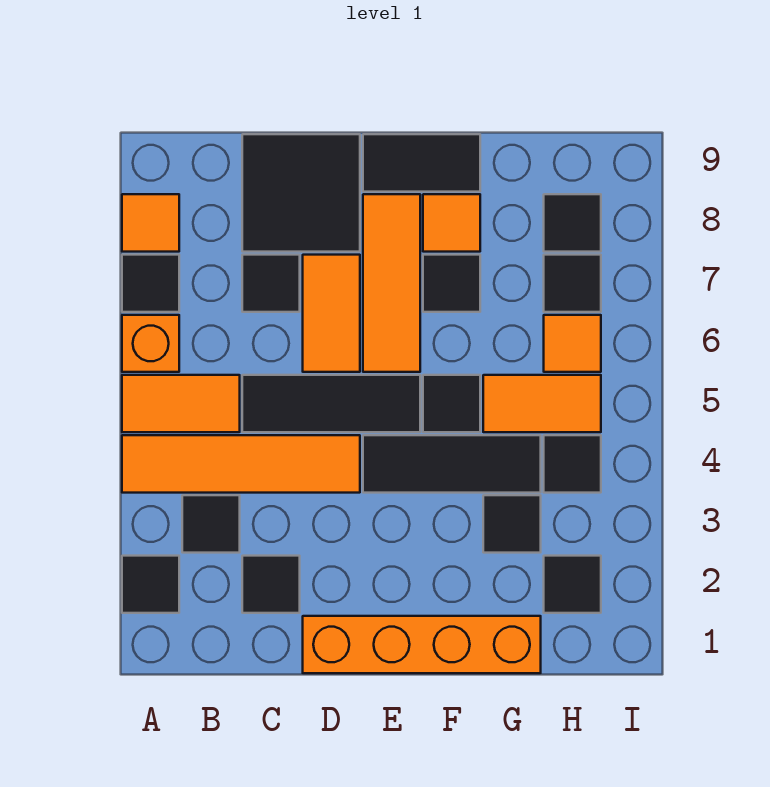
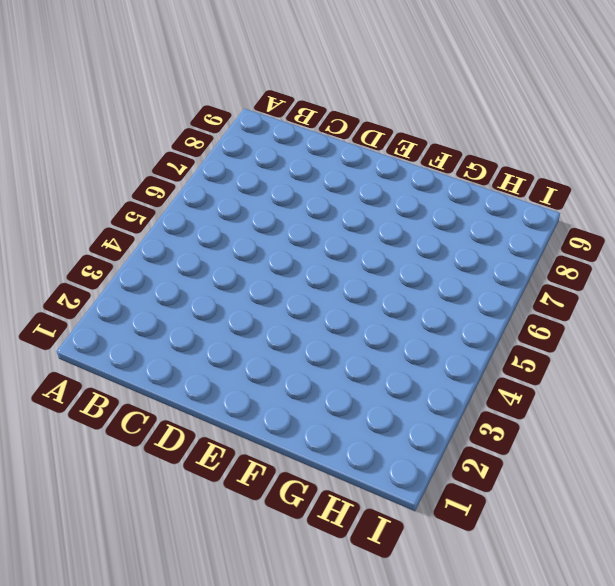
none -> black 1x1 tile [122,556,179,613]
none -> orange 1x4 tile [122,435,360,493]
none -> orange 1x2 tile [122,375,240,432]

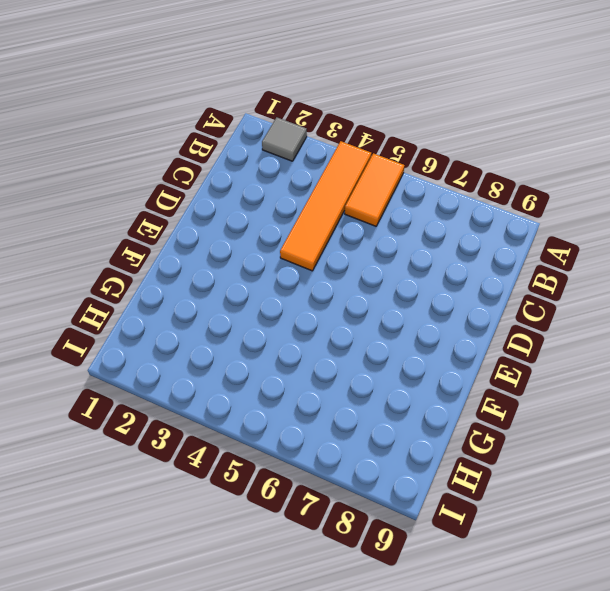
grey 1x1 tile [262,117,307,161] -> black 1x1 tile [122,556,179,613]
none -> orange 1x1 brick [122,315,179,372]
none -> black 1x1 tile [122,255,179,312]
none -> orange 1x1 tile [122,194,179,252]

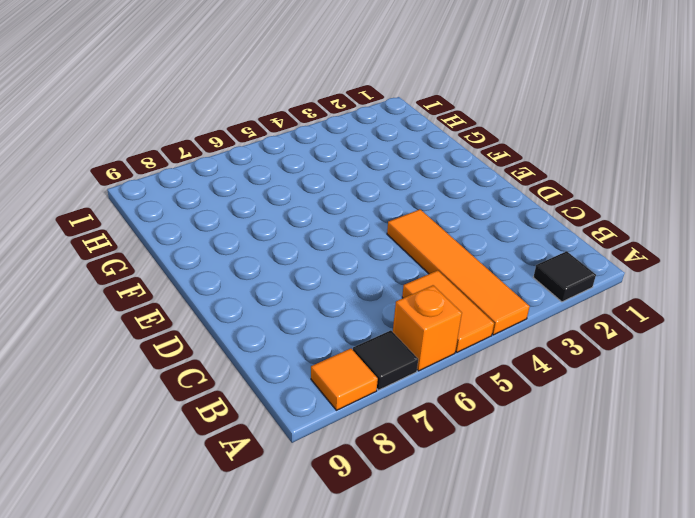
none -> black 1x1 tile [182,495,240,553]
none -> black 1x1 tile [242,556,300,613]
none -> black 1x3 tile [242,375,420,432]

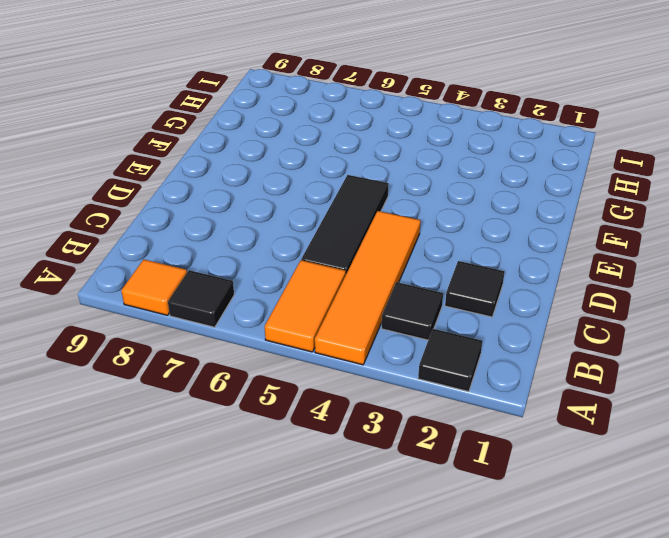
none -> orange 1x1 brick [122,315,179,372]
none -> black 1x1 tile [242,255,300,312]
none -> black 2x2 tile [242,134,360,252]

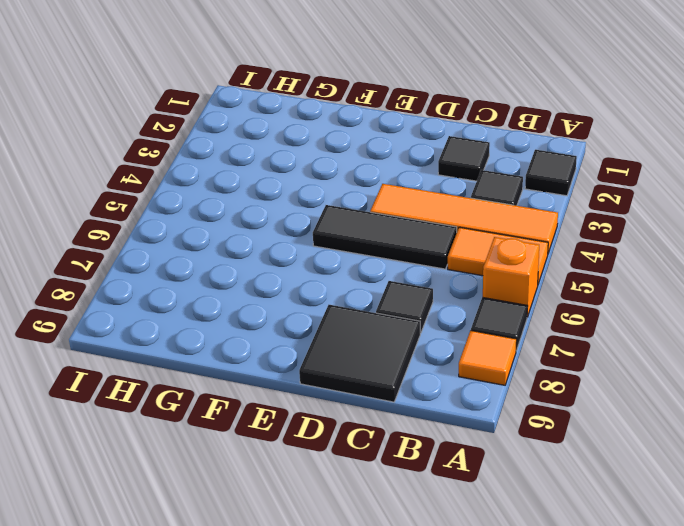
none -> orange 1x4 brick [303,616,541,673]
none -> orange 1x2 tile [303,255,360,372]
none -> black 1x3 tile [363,435,541,493]

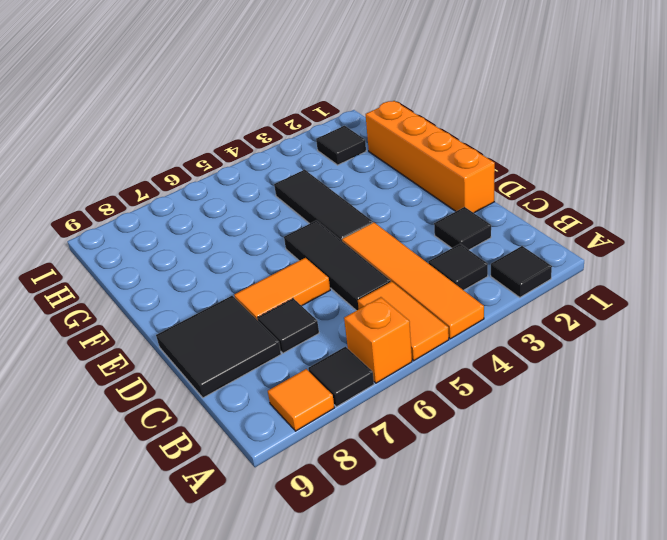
none -> orange 1x3 tile [363,194,420,372]
none -> black 1x2 tile [363,134,480,192]
none -> black 1x1 tile [423,375,480,432]

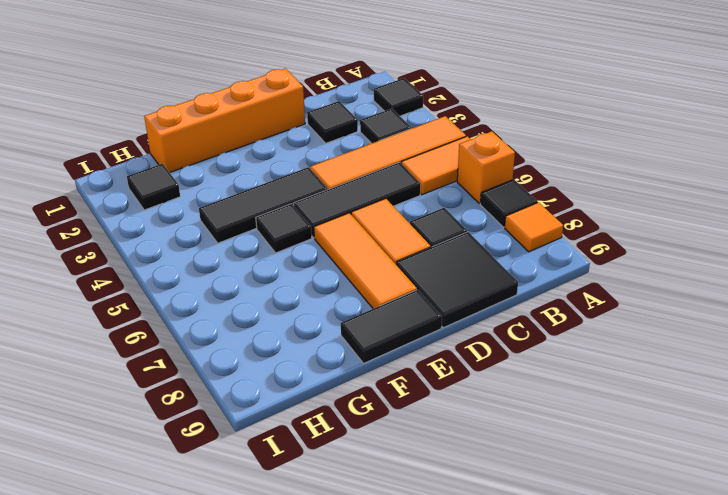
none -> black 1x1 tile [423,255,480,312]
none -> orange 1x1 tile [423,194,480,252]
none -> black 1x1 tile [483,495,541,553]

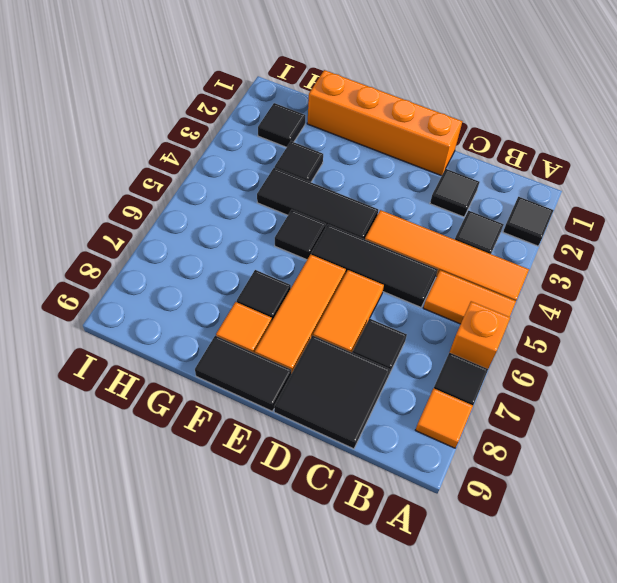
none -> orange 1x2 tile [483,375,601,432]
none -> black 1x1 tile [544,435,601,493]
none -> orange 1x1 tile [544,315,601,372]

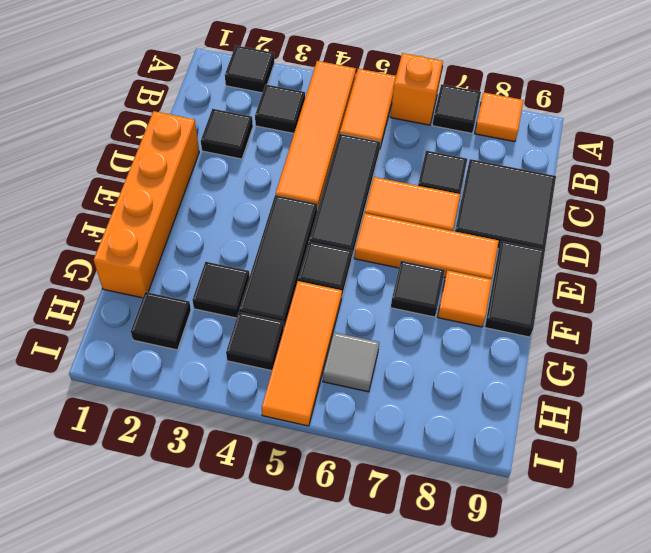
orange 1x3 tile [262,281,342,426] -> orange 1x2 tile [483,375,601,432]
grey 1x1 tile [323,332,379,392] -> orange 1x1 tile [544,315,601,372]
none -> black 1x1 tile [544,255,601,312]
none -> black 1x1 tile [544,194,601,252]

